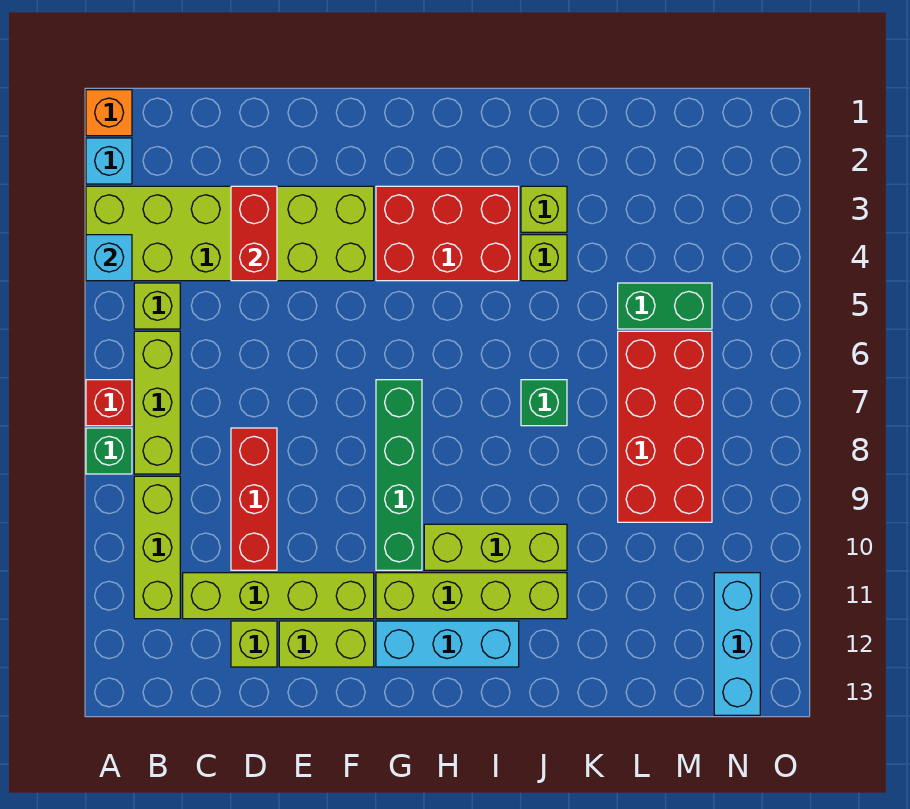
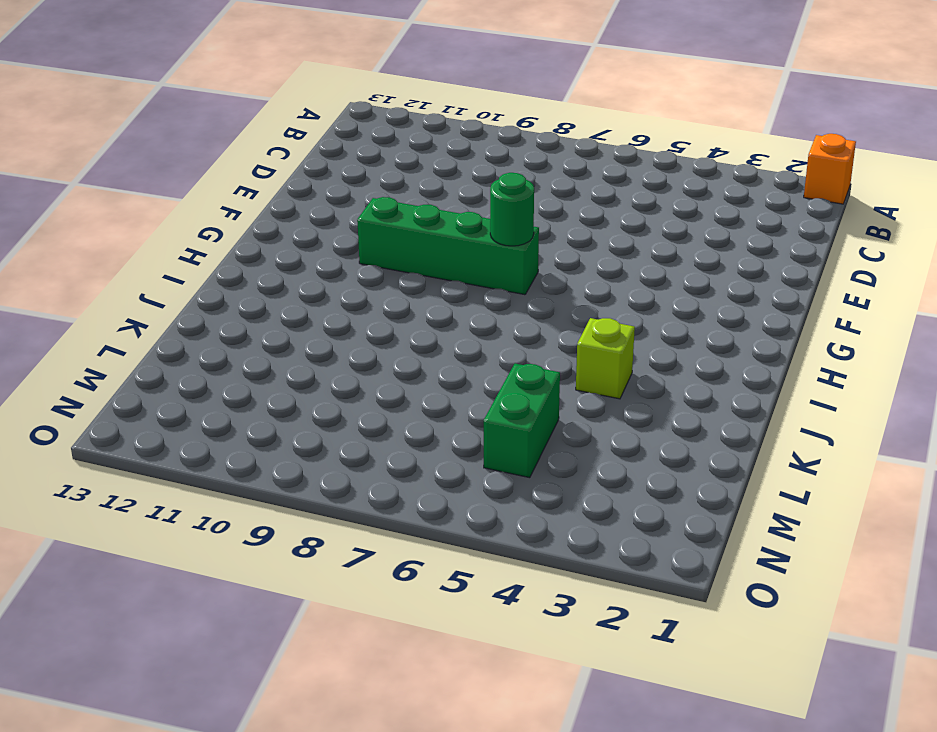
green 1x1 round brick [490,173,534,246] -> none
none -> cyan 1x1 brick [86,138,132,184]
none -> lime 2x6 brick [86,186,374,281]
none -> red 1x1 brick [86,380,132,426]

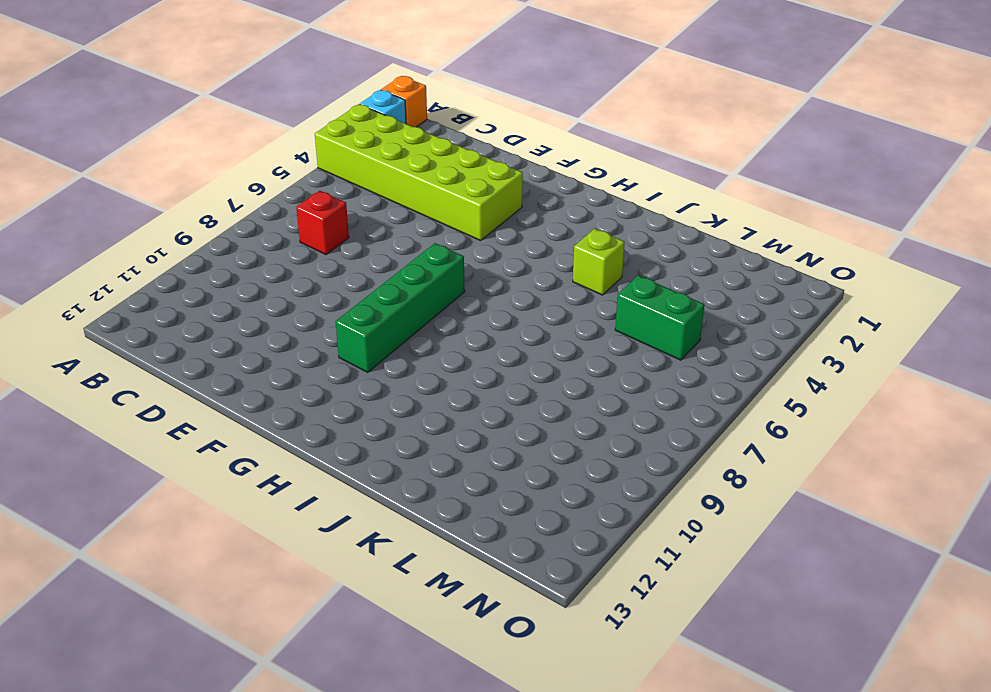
red 1x1 brick [296,191,349,255] -> red 1x1 brick moved to [86,380,132,426]
none -> green 1x1 brick [86,428,132,474]
none -> lime 1x1 brick [134,283,180,329]
none -> lime 1x3 brick [134,331,180,474]

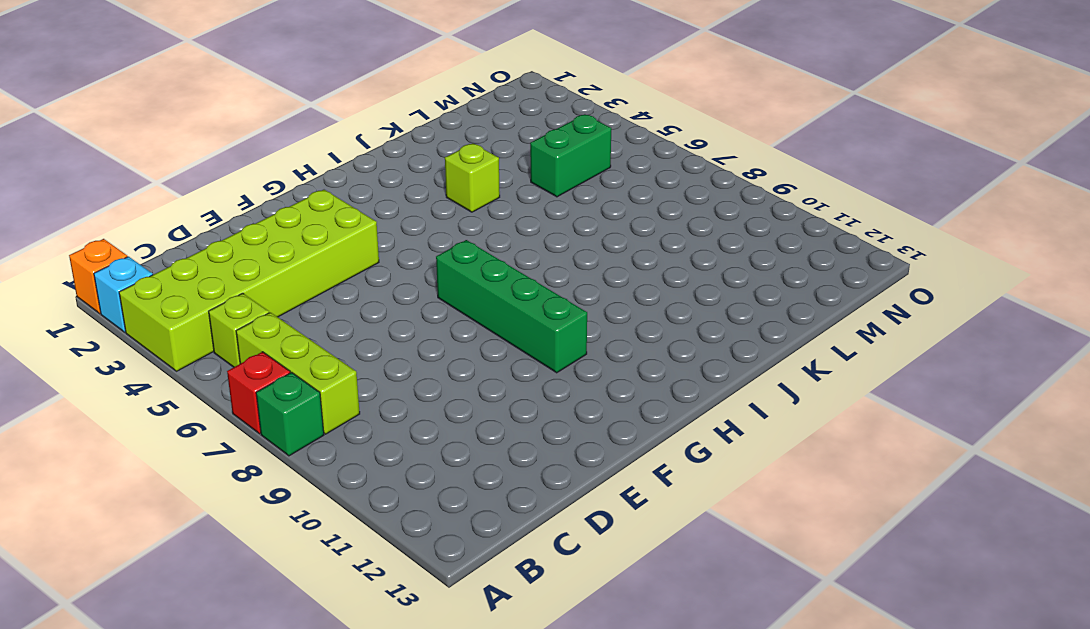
none -> lime 1x3 brick [134,476,180,619]
none -> lime 1x4 brick [183,573,374,619]
none -> red 1x3 brick [231,428,277,570]

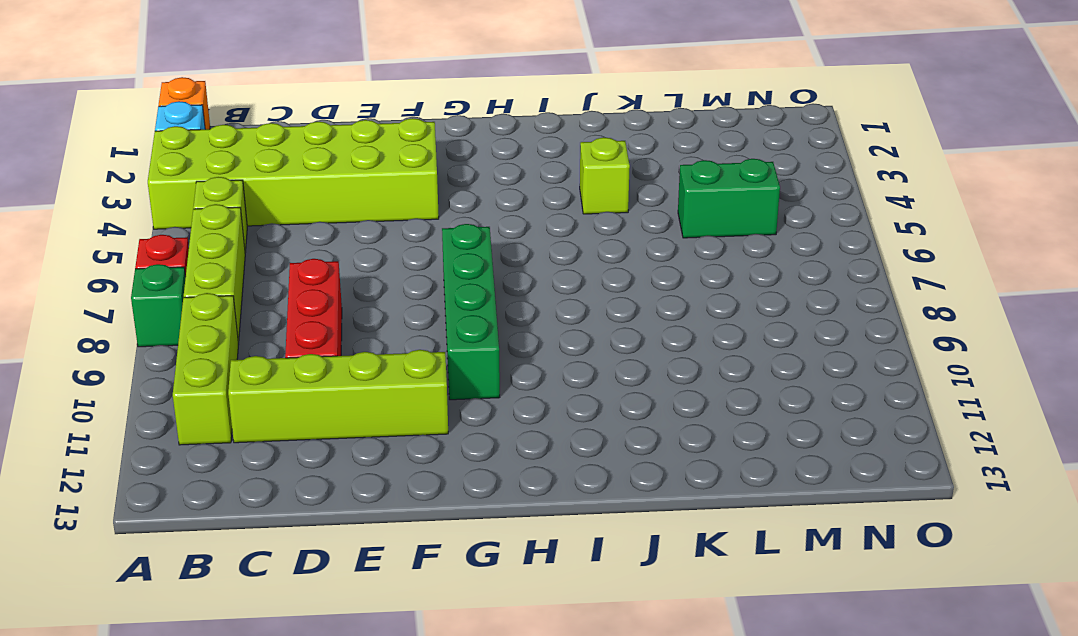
none -> lime 1x1 brick [231,621,277,667]
none -> lime 1x2 brick [279,621,374,667]
none -> red 2x3 brick [376,186,519,281]

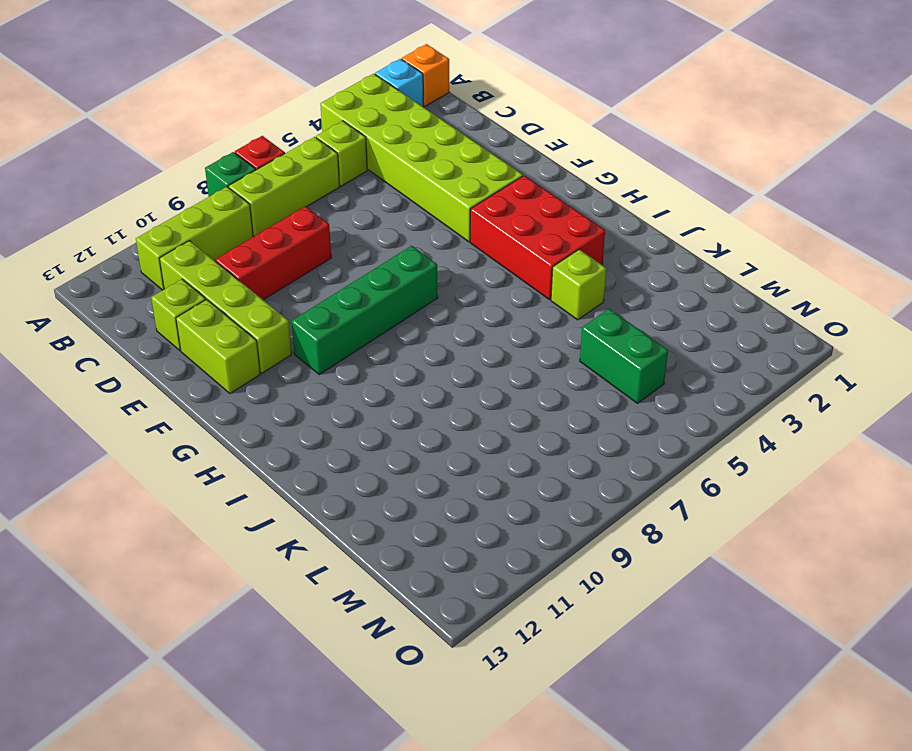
none -> lime 1x4 brick [376,573,567,619]
none -> cyan 1x3 brick [376,621,519,667]
none -> lime 1x3 brick [424,524,567,570]

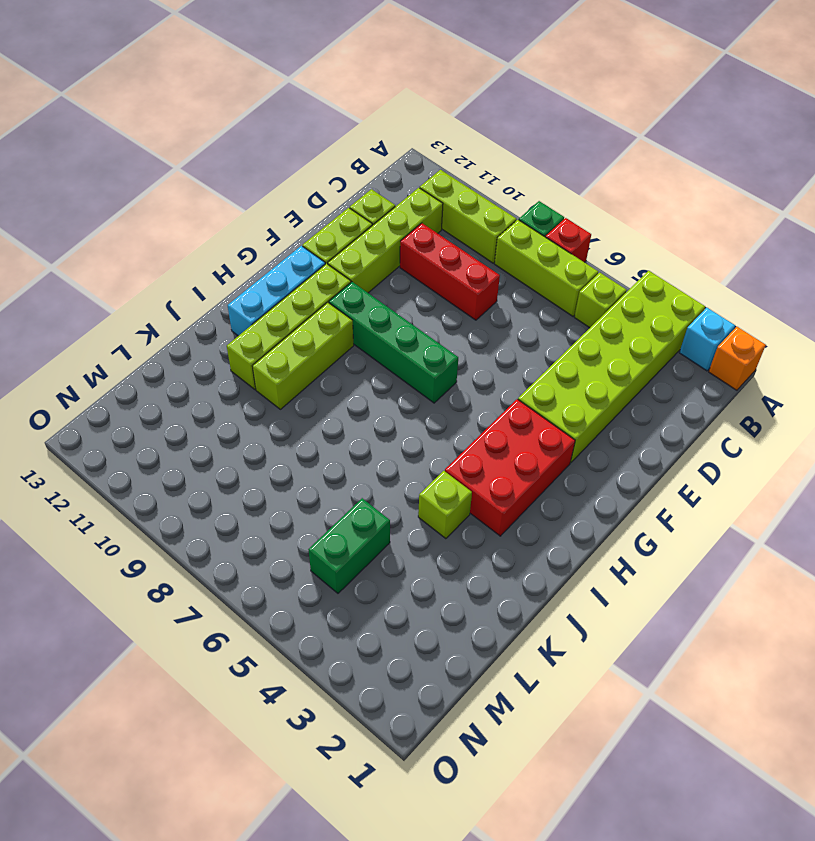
none -> lime 1x1 brick [521,186,567,232]
none -> green 1x1 brick [521,380,567,426]
none -> red 2x4 brick [618,331,712,522]

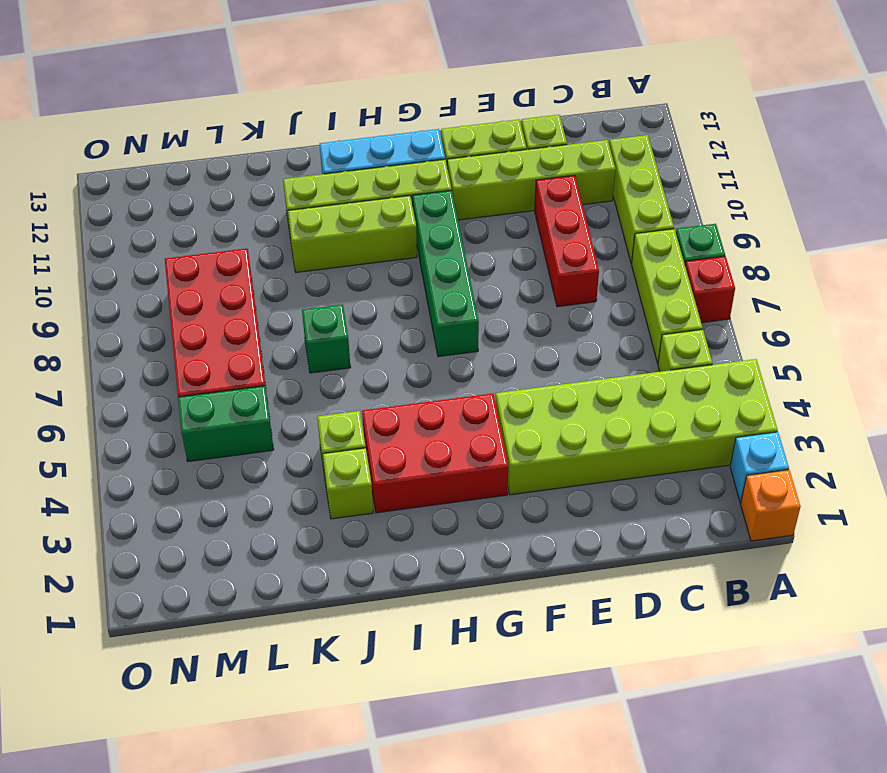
none -> cyan 1x3 brick [714,573,760,715]
none -> cyan 1x1 brick [86,235,132,281]
none -> red 1x2 brick [231,186,277,281]

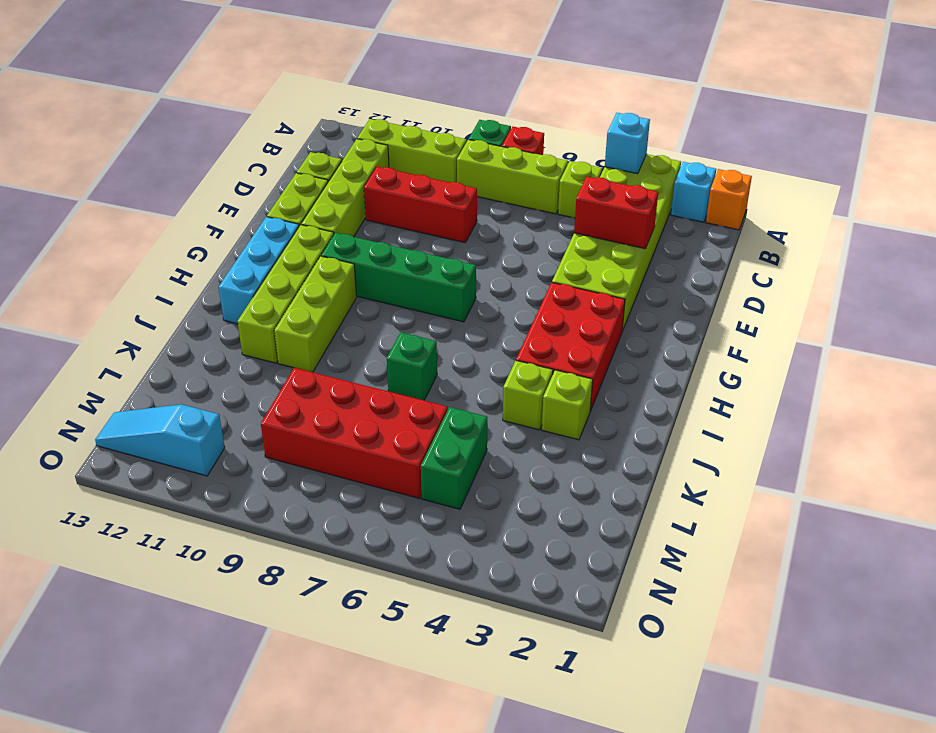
cyan 1x3 slope [95,404,225,476] -> cyan 1x3 brick [714,573,760,715]

